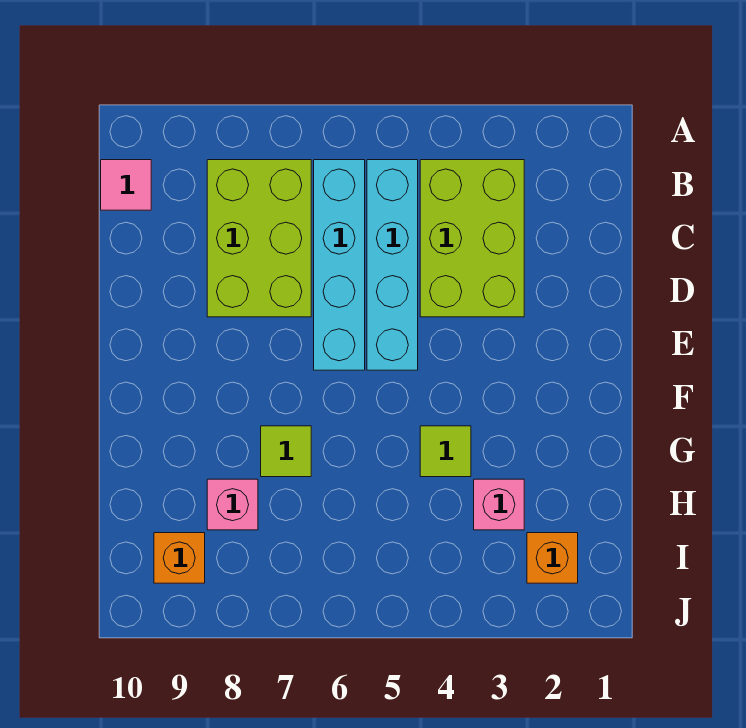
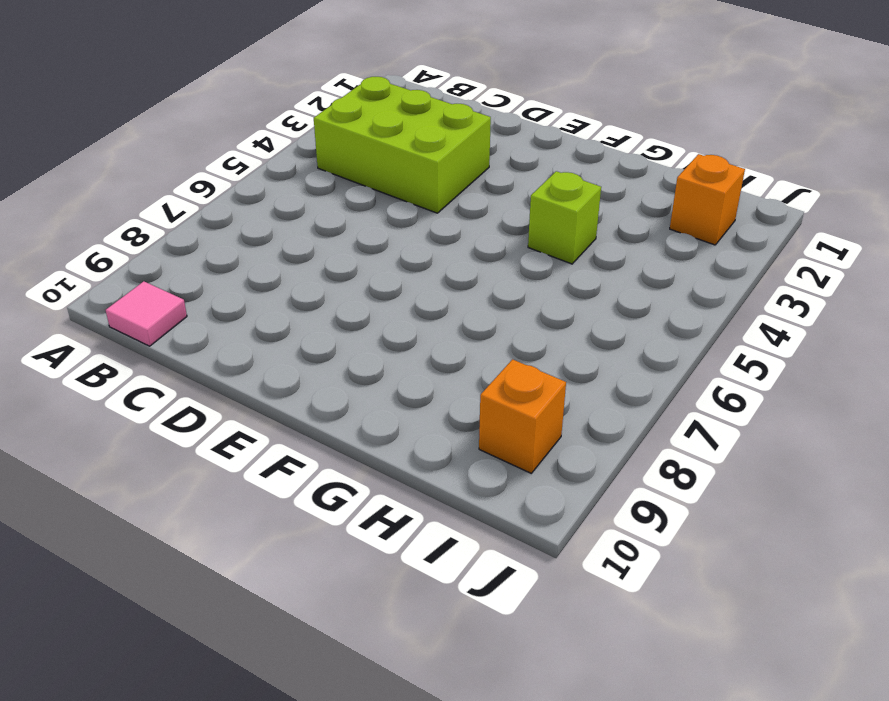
lime 1x1 brick [528,171,601,264] -> lime 1x1 tile [420,426,471,477]
none -> cyan 1x4 brick [367,160,418,370]
none -> cyan 1x4 brick [314,160,365,370]

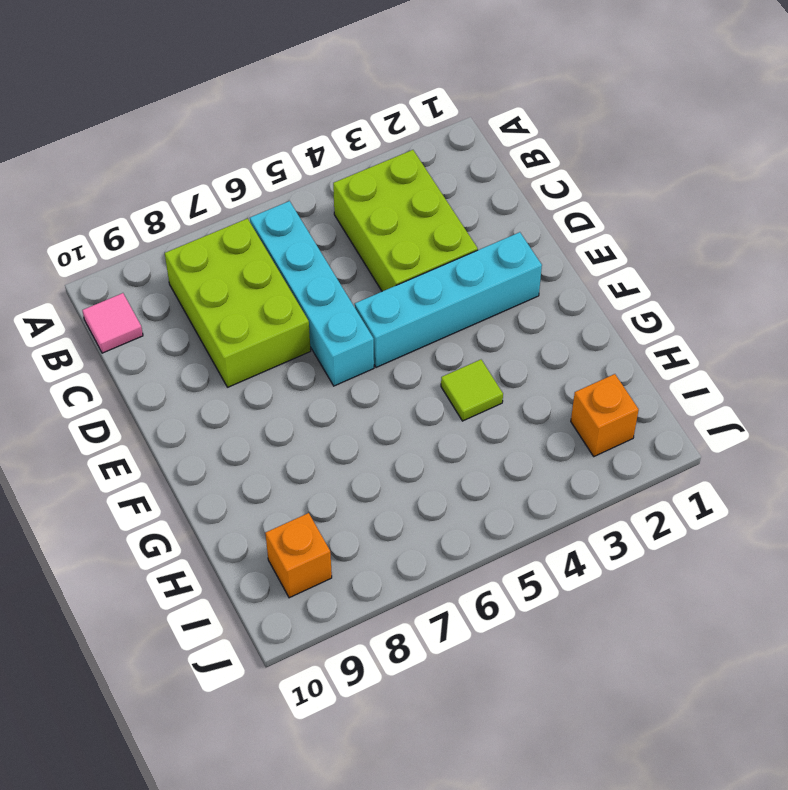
cyan 1x4 brick [355,232,542,367] -> cyan 1x4 brick turned to [367,160,418,370]
none -> lime 1x1 tile [261,426,311,477]
none -> pink 1x1 brick [474,479,524,530]

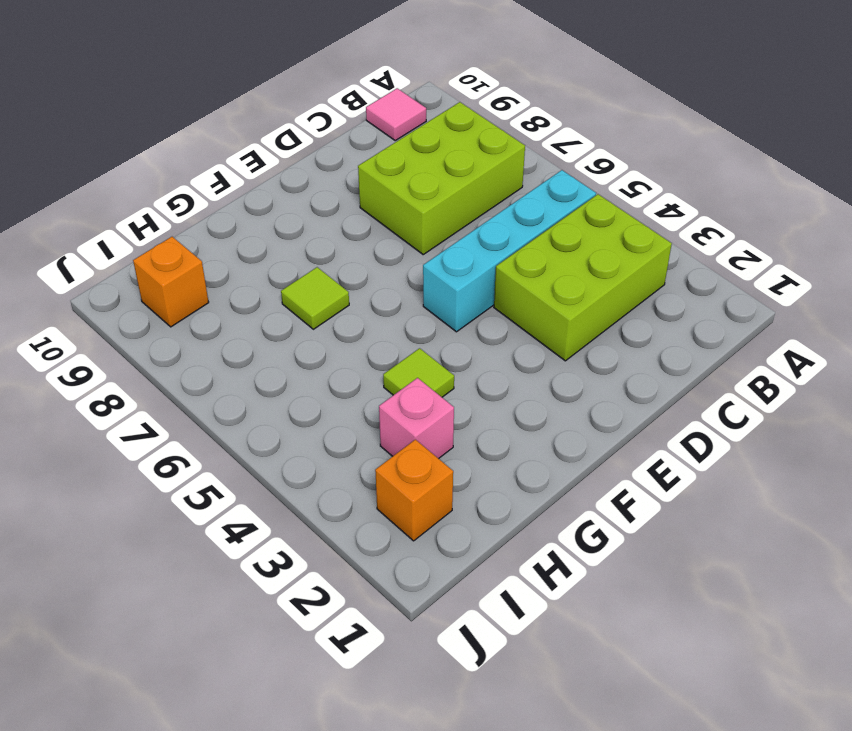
none -> cyan 1x4 brick [314,160,365,370]
none -> pink 1x1 brick [207,479,258,530]

